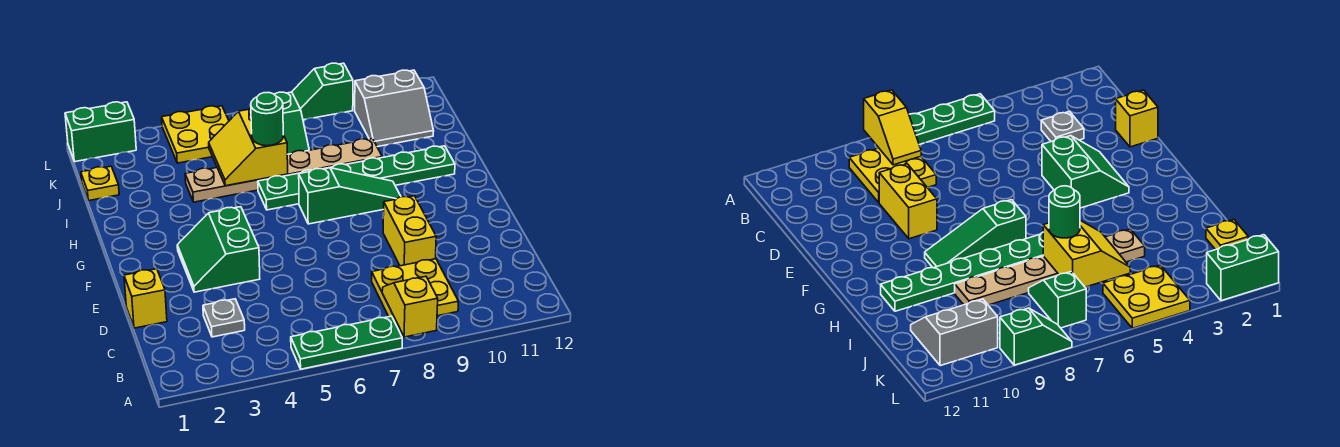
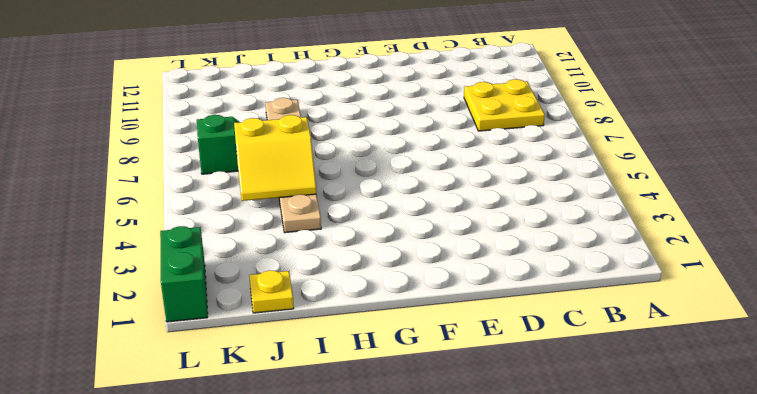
none -> green 1x3 plate [291,316,402,369]
none -> grey 1x1 plate [203,299,245,337]
none -> yellow 1x1 brick [124,269,167,328]

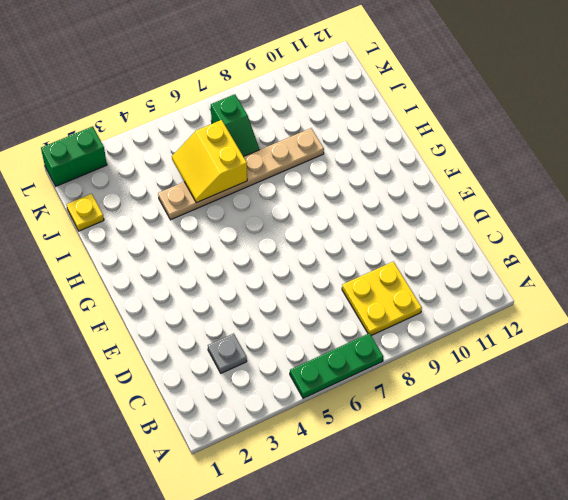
none -> yellow 1x1 brick [124,269,167,328]
none -> yellow 1x2 brick [383,196,436,266]
none -> green 2x2 slope [177,207,260,292]

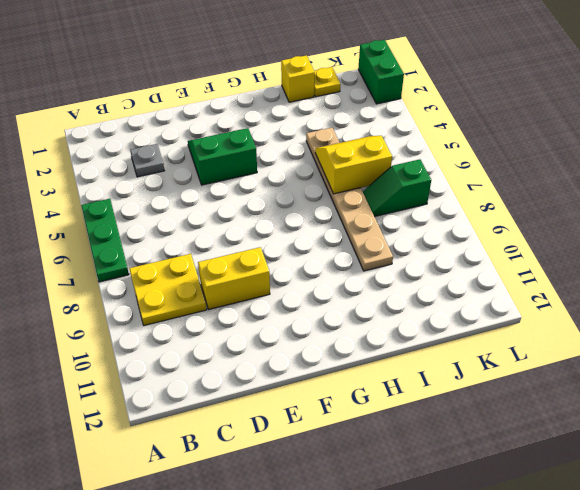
yellow 1x1 brick [281,55,315,102] -> yellow 1x1 brick moved to [124,269,167,328]
none -> green 1x3 slope [299,168,401,224]
none -> green 1x6 plate [258,146,455,210]
none -> grey 2x2 slope [355,70,434,147]

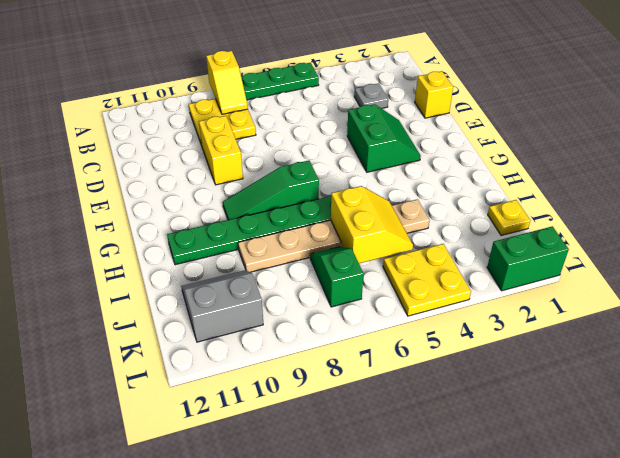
none -> green 1x2 slope [292,63,353,120]
none -> green 1x1 round brick [251,93,283,146]

